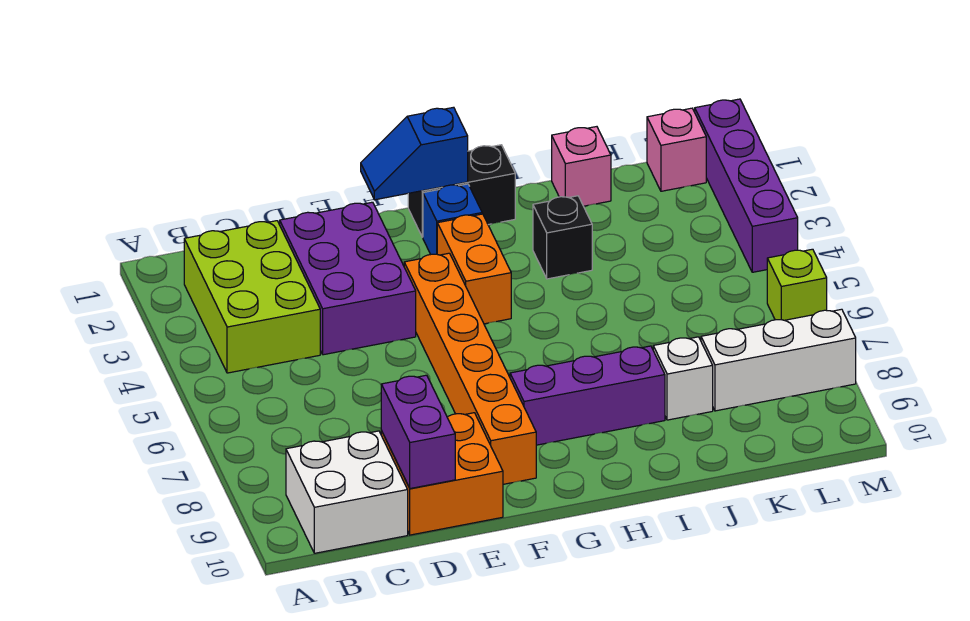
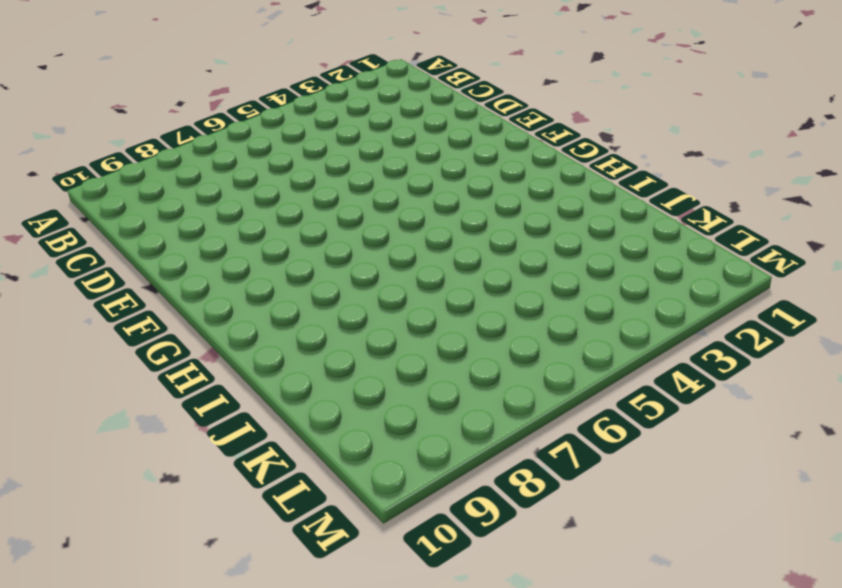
none -> lime 2x3 brick [184,221,320,373]
none -> white 2x2 brick [286,431,408,553]
none -> purple 2x3 brick [280,202,416,355]

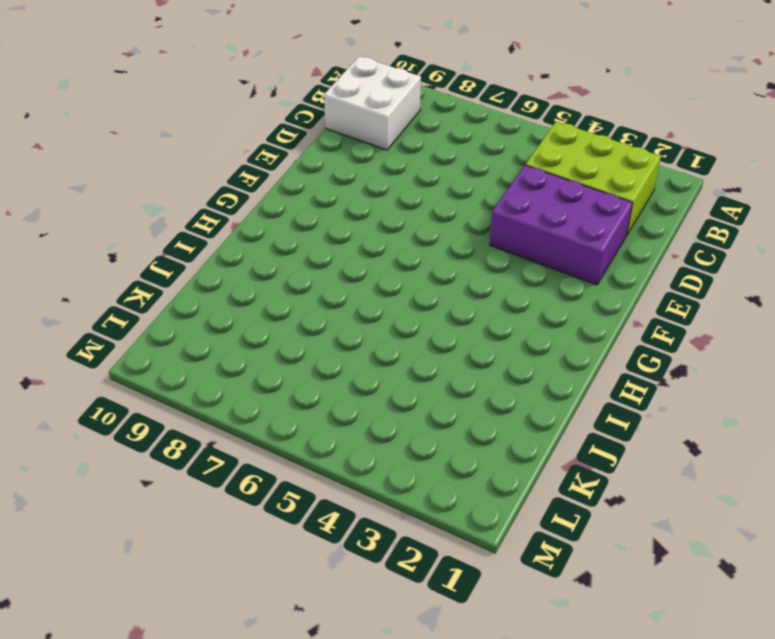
none -> orange 2x2 brick [381,413,503,535]
none -> orange 1x6 brick [404,253,536,484]
none -> black 1x2 brick [408,145,515,237]

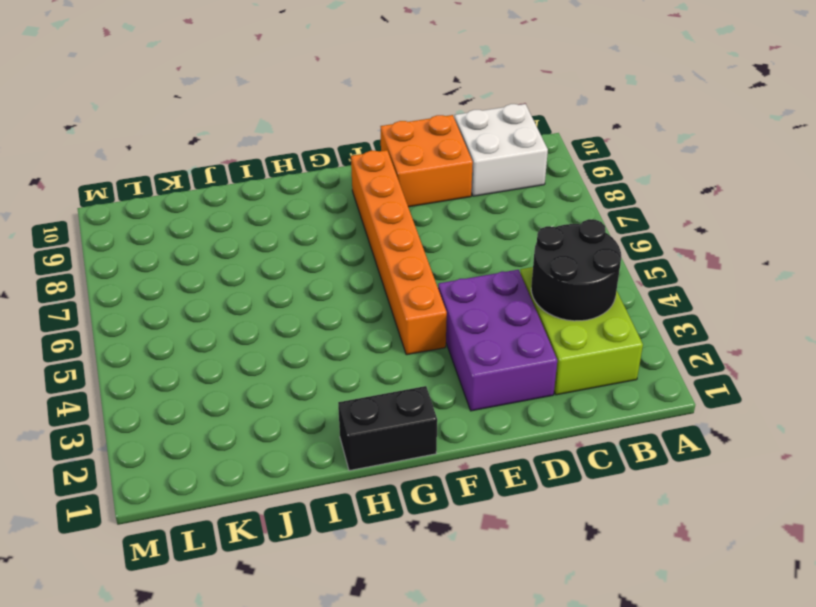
black 2x2 round brick [531,219,621,321] -> none
none -> blue 1x1 brick [423,184,482,254]
none -> orange 1x2 brick [437,214,511,324]
none -> purple 1x3 brick [510,346,665,445]

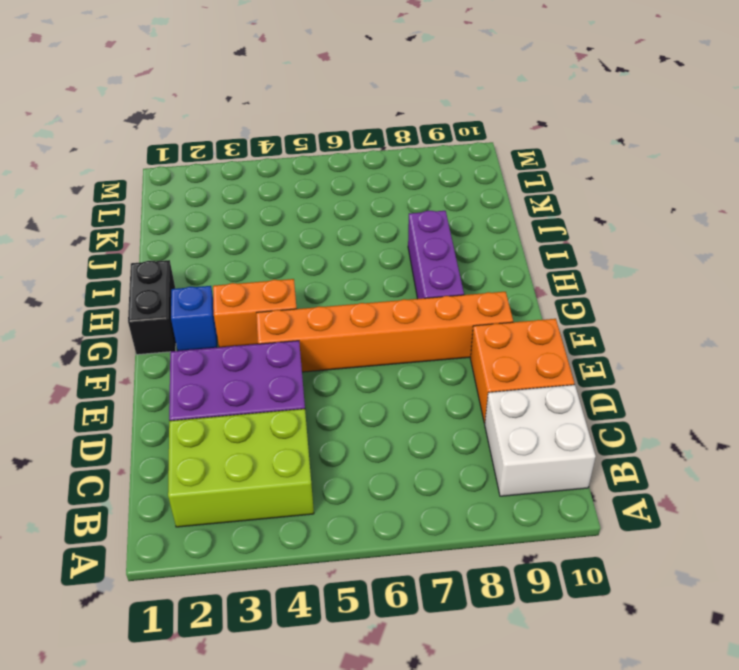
none -> black 1x1 brick [533,196,592,279]
none -> pink 1x1 brick [552,127,611,206]
none -> white 1x1 brick [653,337,713,420]

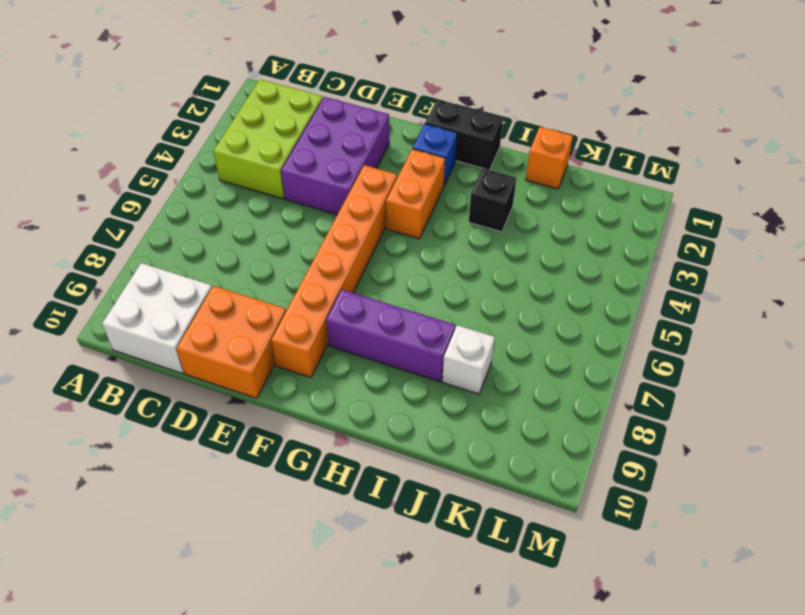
orange 1x1 brick [526,127,573,189] -> pink 1x1 brick [552,127,611,206]
none -> white 1x3 brick [701,309,856,411]
none -> pink 1x1 brick [647,108,706,191]
none -> purple 1x4 brick [695,99,798,272]

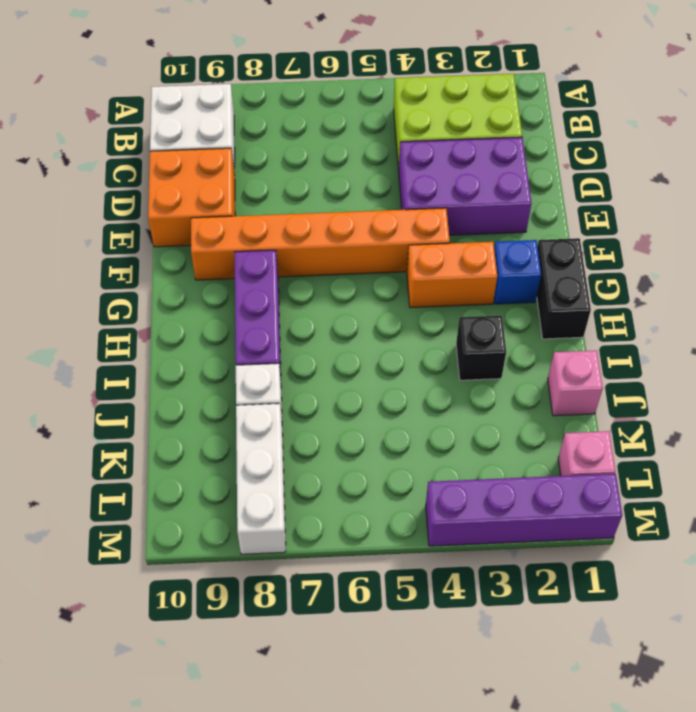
none -> lime 1x1 brick [767,249,827,320]
none -> purple 1x2 brick [381,375,455,489]
none -> blue 1x2 slope [361,107,468,200]

